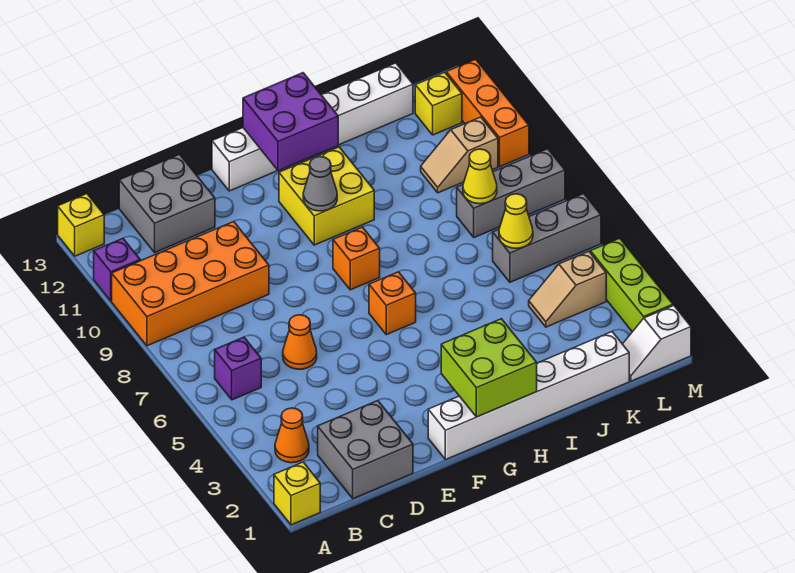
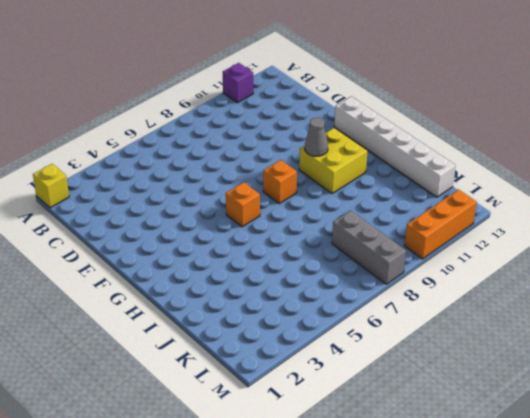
none -> orange 2x4 brick [112,222,269,346]
none -> yellow 1x1 brick [58,194,104,256]
none -> orange 1x1 cone [275,408,309,463]

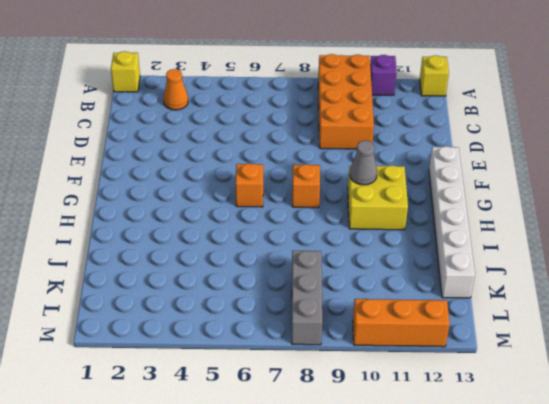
none -> purple 1x1 brick [215,337,261,400]
none -> grey 2x2 brick [318,401,413,499]
none -> grey 2x2 brick [119,154,215,252]

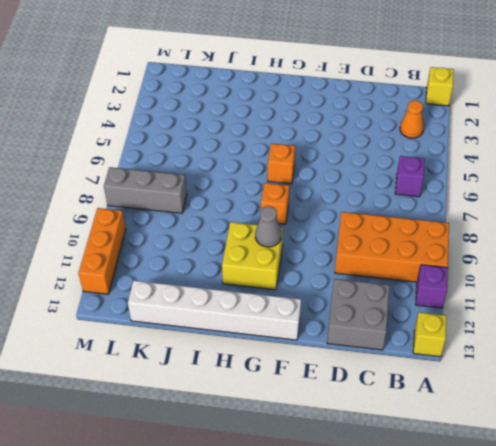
none -> grey 2x2 brick [318,401,413,499]
none -> orange 1x1 cone [283,315,317,369]
none -> white 1x6 brick [428,332,629,460]

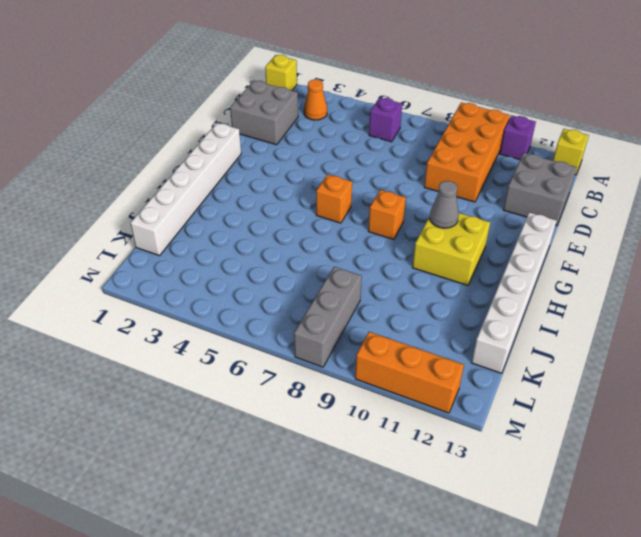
none -> orange 1x1 cone [283,315,317,369]
none -> tan 1x2 slope [529,251,606,327]
none -> grey 1x3 brick [493,194,601,282]

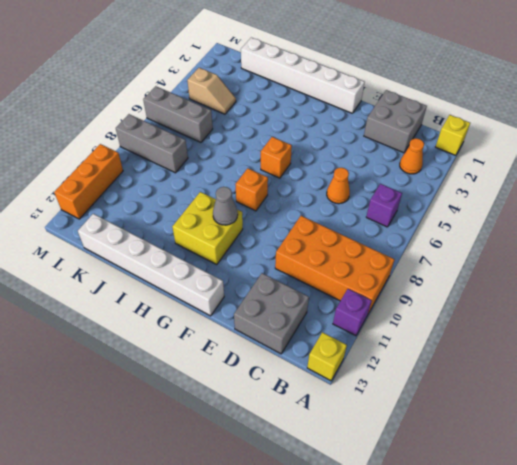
none -> tan 1x2 slope [421,117,498,193]
none -> white 1x2 slope [623,306,691,381]
none -> yellow 1x1 brick [415,72,462,135]

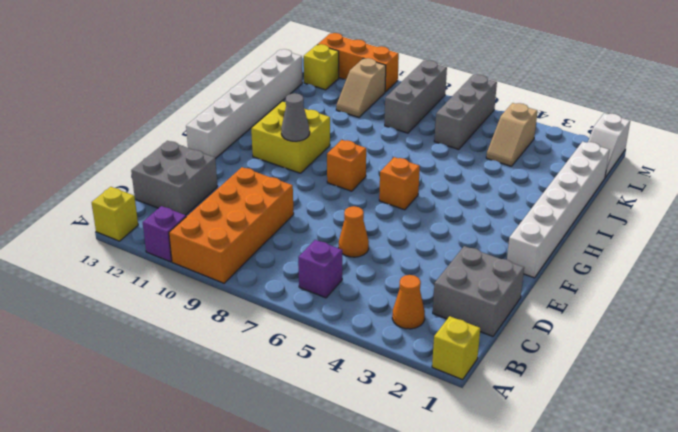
none -> lime 1x3 brick [591,238,673,332]
none -> lime 2x2 brick [441,319,537,417]
none -> purple 2x2 brick [243,73,338,171]

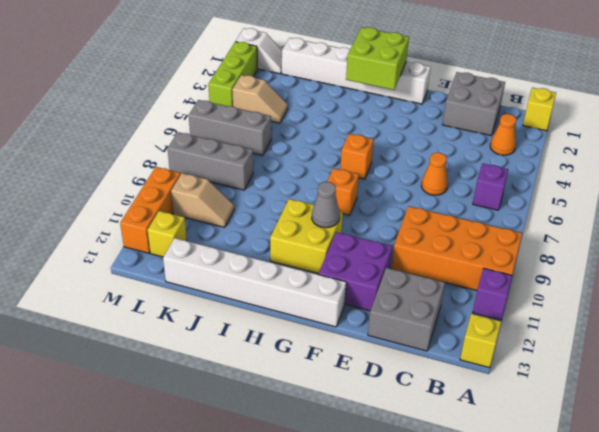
purple 2x2 brick [318,232,392,311] -> purple 2x2 brick moved to [243,73,338,171]
none -> yellow 1x1 cone [499,194,533,248]
none -> yellow 1x1 cone [463,149,497,204]

